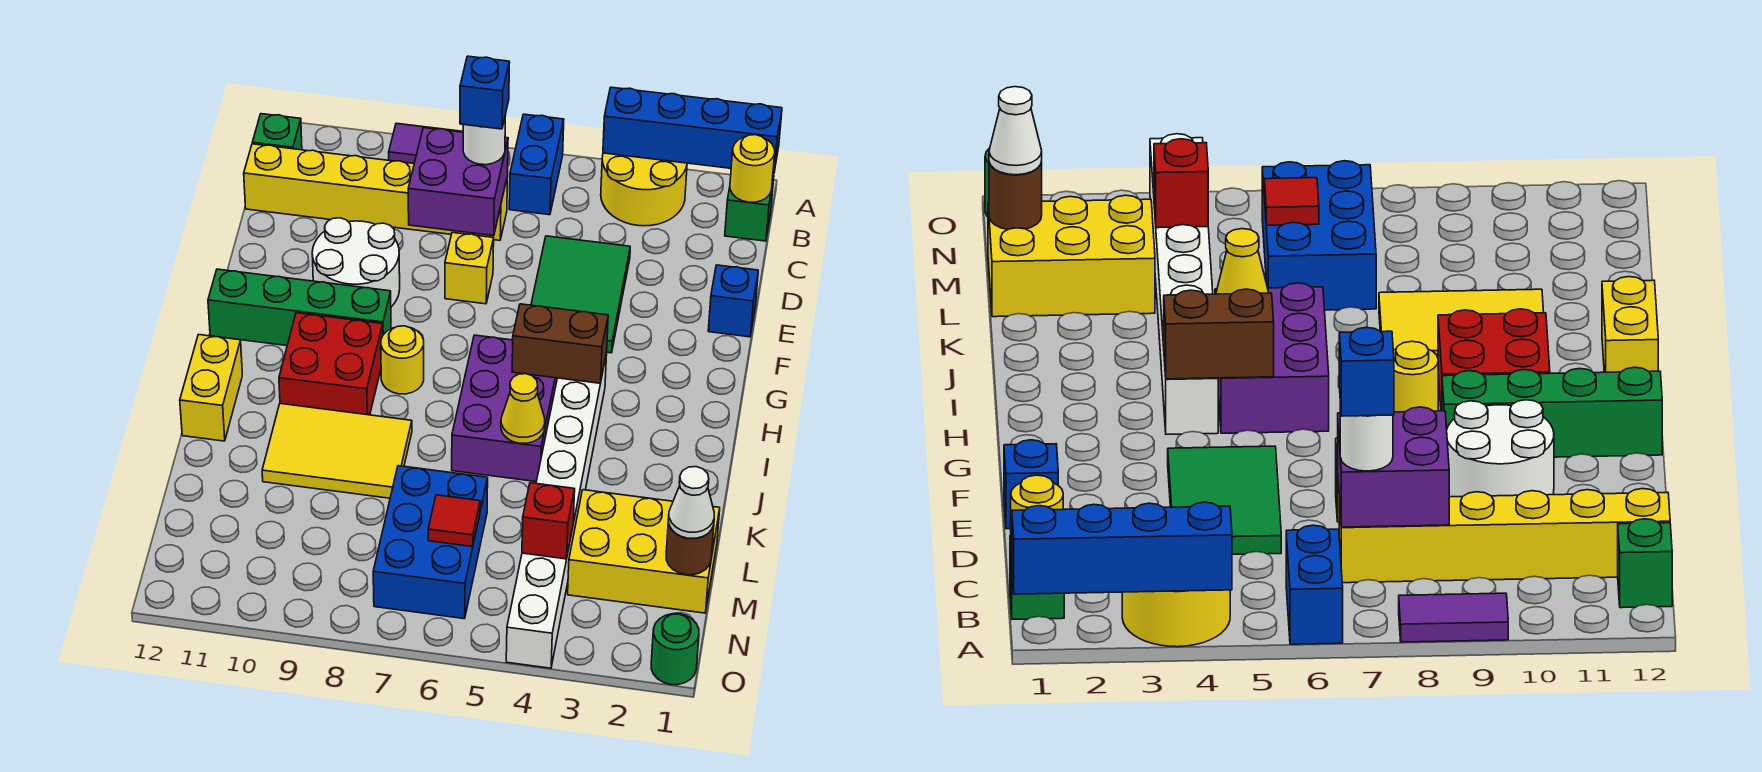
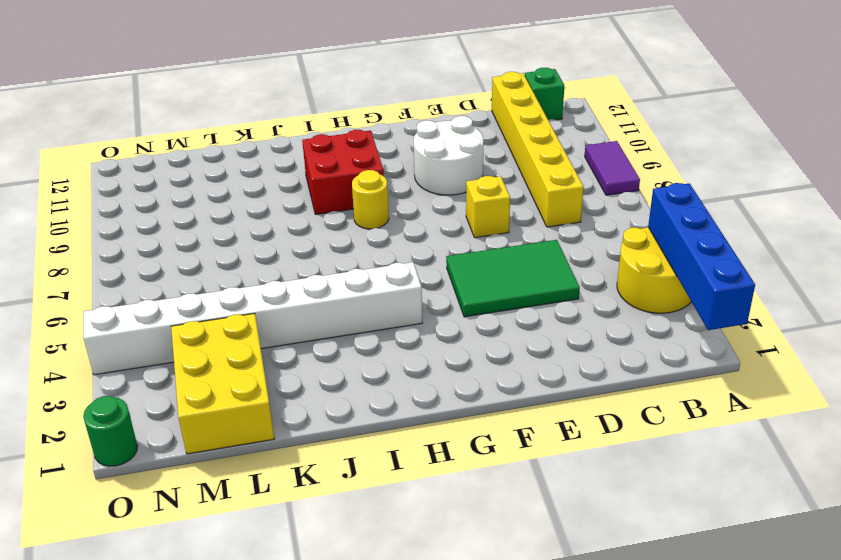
none -> blue 1x2 brick [509,114,564,215]
none -> green 1x1 brick [725,175,774,241]
none -> blue 1x1 brick [708,265,758,337]
none -> green 1x4 brick [208,269,391,346]

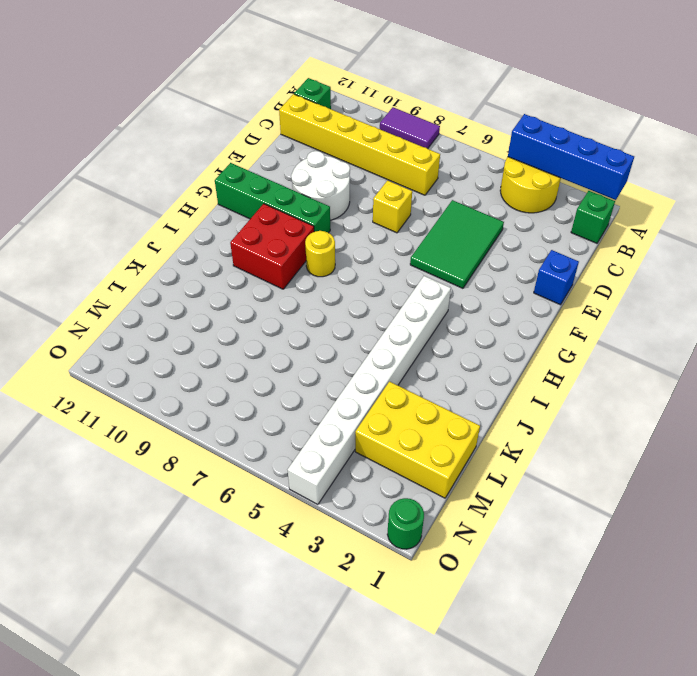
none -> blue 1x2 brick [509,114,564,215]
none -> purple 2x3 brick [452,335,557,482]
none -> yellow 1x2 brick [180,335,242,441]
none -> yellow 2x3 tile [262,404,412,498]

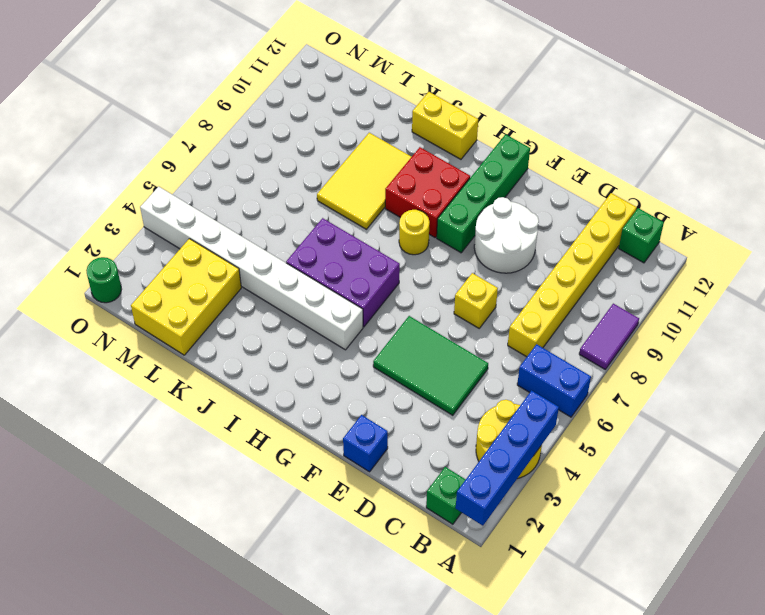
none -> blue 2x3 brick [373,466,488,619]
none -> yellow 1x1 round brick [730,135,775,202]
none -> purple 2x2 brick [408,128,508,236]
none -> brown 1x2 brick [512,304,608,383]

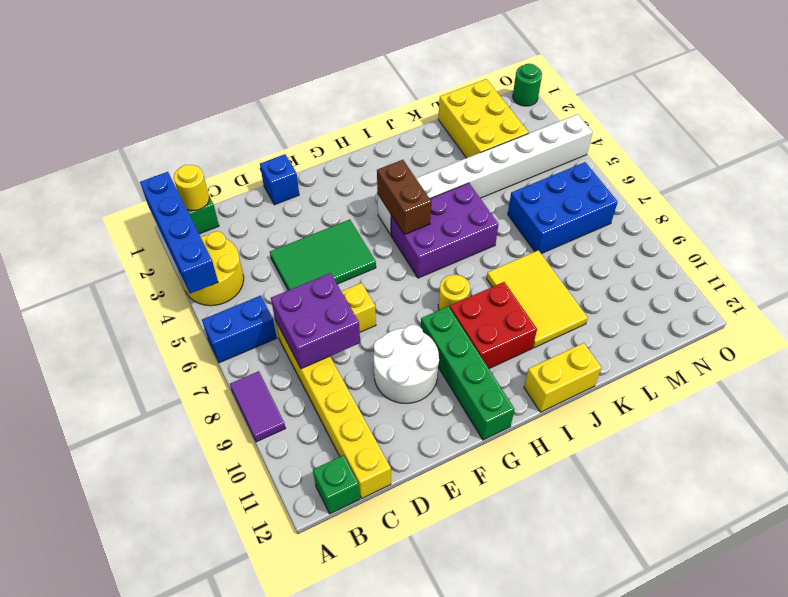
none -> yellow 1x1 cone [501,374,545,443]
none -> brown 1x1 round brick [666,520,714,575]
none -> red 1x1 brick [522,483,575,559]
none -> red 1x1 tile [428,495,480,547]

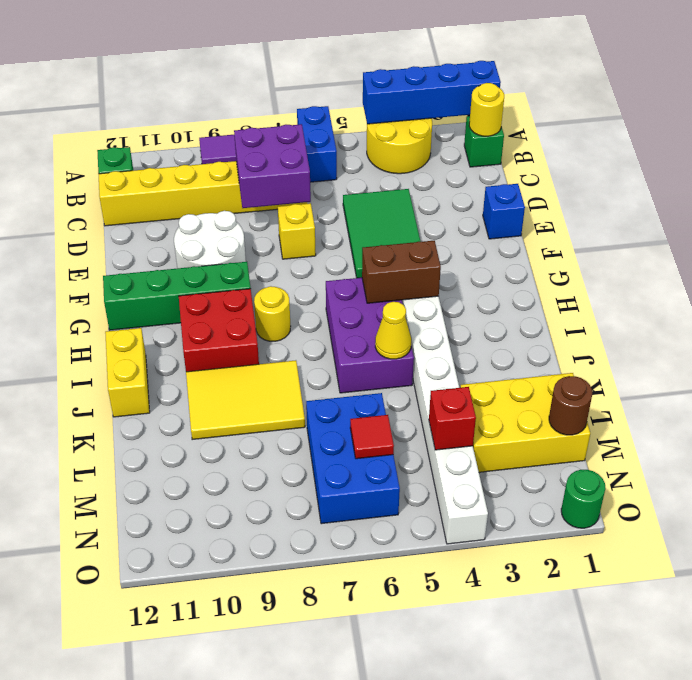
none -> white 1x1 round brick [463,119,505,165]
none -> white 1x1 cone [669,467,714,538]
none -> blue 1x1 brick [460,56,510,129]

